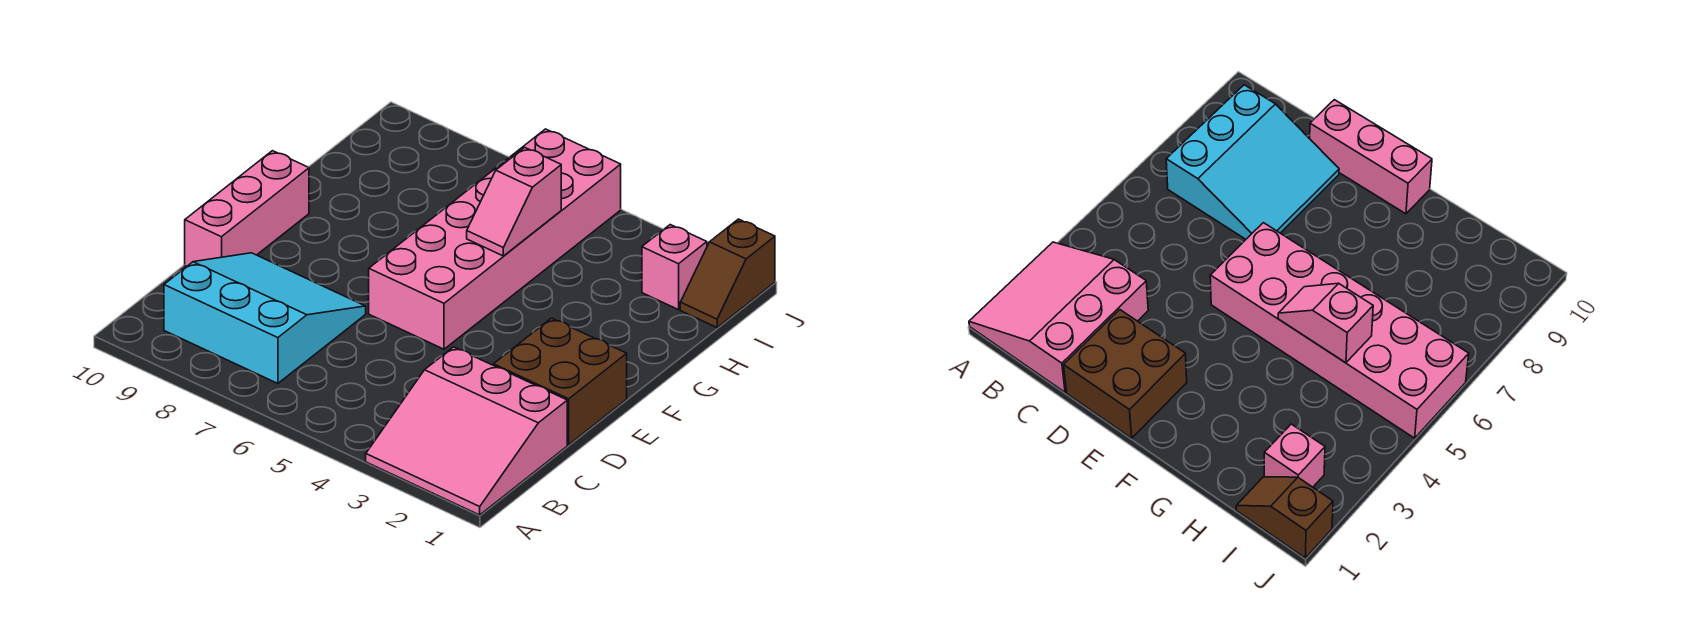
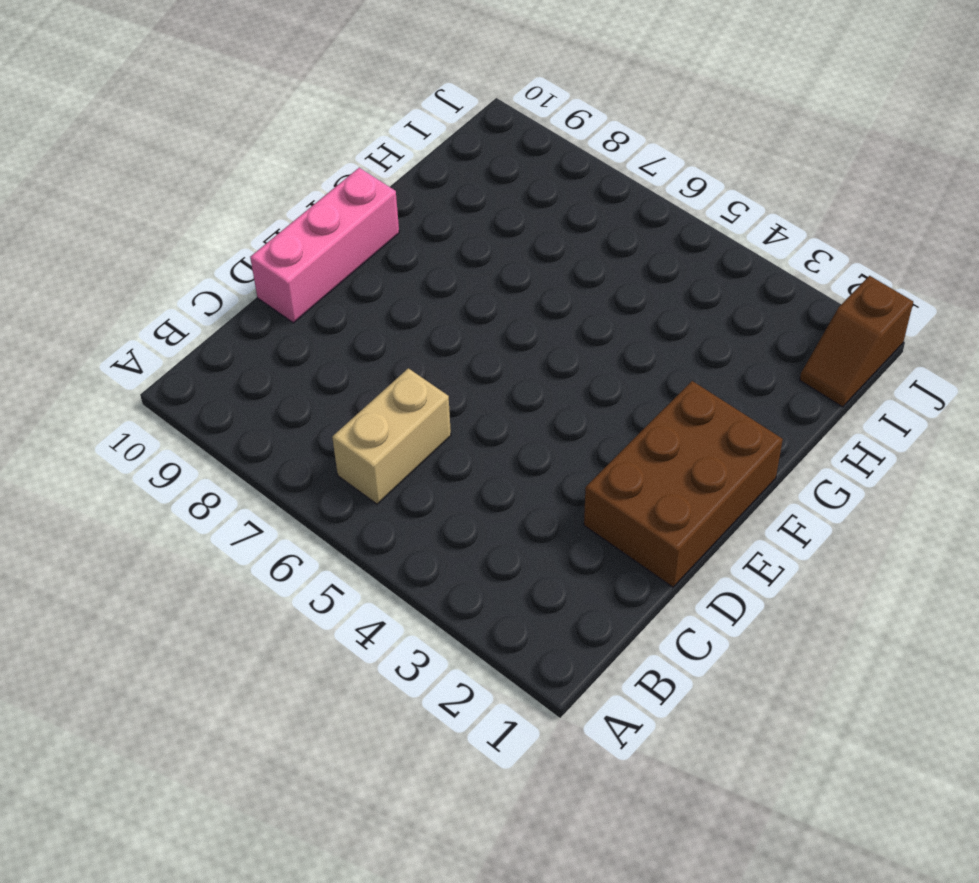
tan 1x2 brick [332,368,451,504] -> none
brown 2x3 brick [584,381,783,587] -> brown 2x2 brick [493,318,627,445]
none -> pink 3x3 slope [366,347,567,515]
none -> cyan 3x3 slope [164,253,366,384]

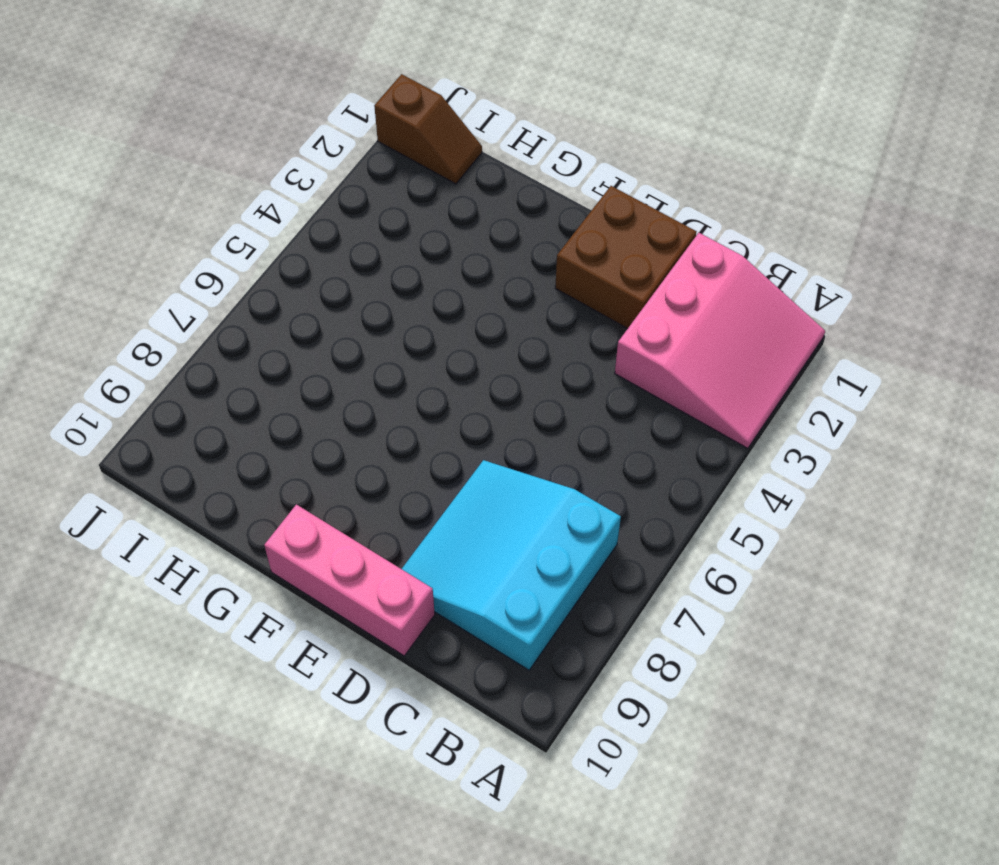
none -> pink 2x6 brick [369,129,621,349]
none -> pink 1x1 brick [642,225,707,310]

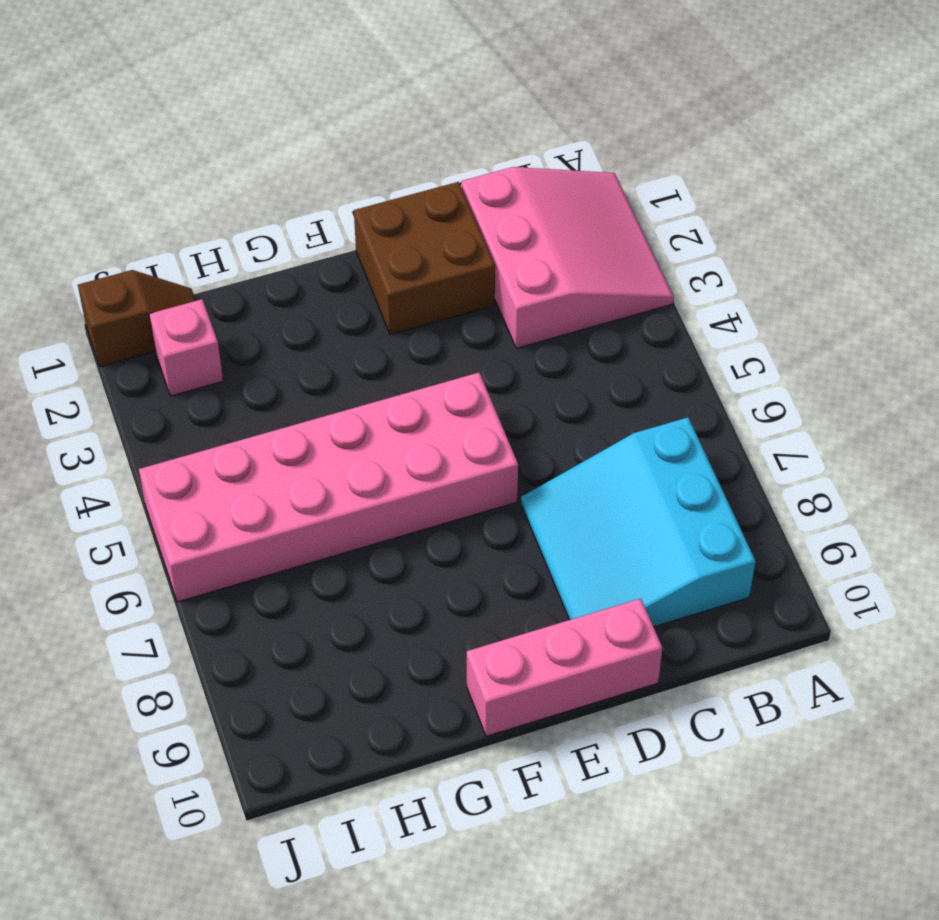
none -> pink 1x2 slope [467,148,561,256]

